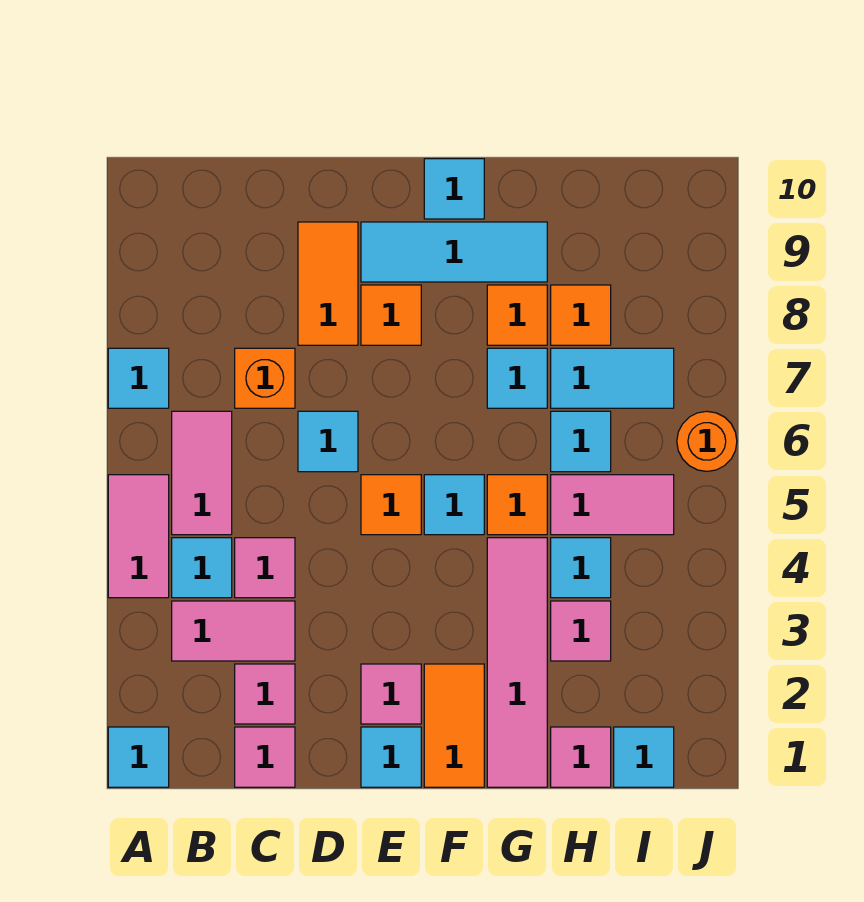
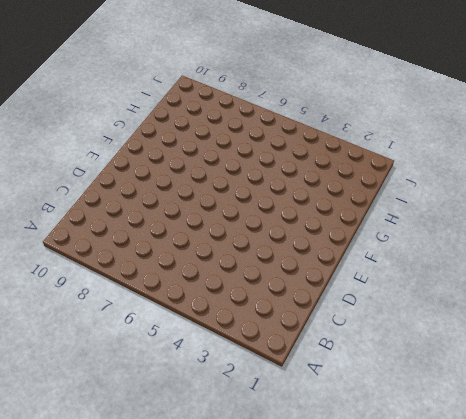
none -> cyan 1x1 tile [108,727,169,787]
none -> pink 1x2 tile [108,475,169,598]
none -> cyan 1x1 tile [108,348,169,408]
none -> pink 1x2 tile [172,601,295,661]

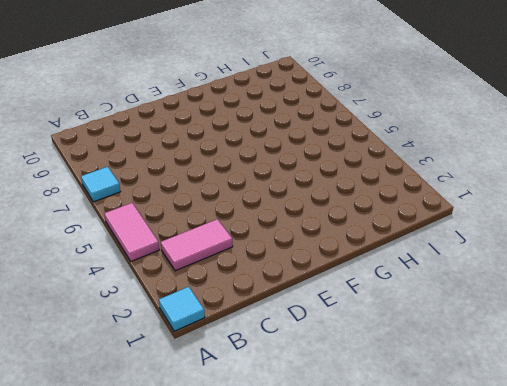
none -> cyan 1x1 tile [172,538,232,598]
none -> pink 1x2 tile [172,411,232,535]
none -> pink 1x1 tile [235,727,295,787]
none -> pink 1x1 tile [235,664,295,724]

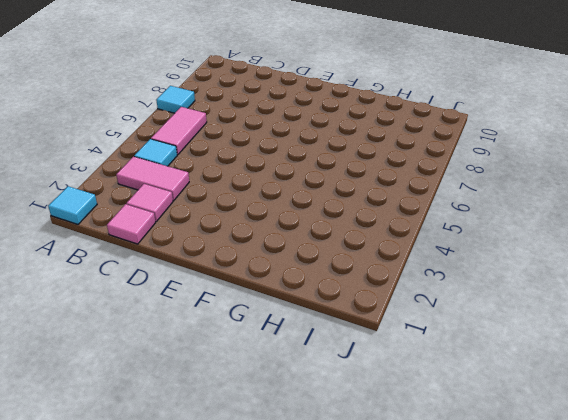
none -> pink 1x2 tile [108,475,169,598]
none -> pink 1x1 tile [235,538,295,598]
none -> orange 1x1 brick [235,348,295,408]
none -> cyan 1x1 tile [298,411,358,472]

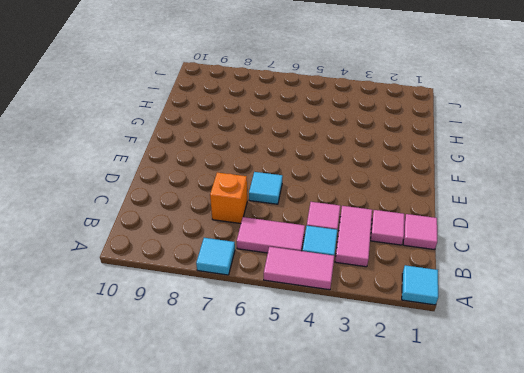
none -> orange 1x2 tile [298,222,358,345]
none -> cyan 1x1 tile [361,727,421,787]
none -> pink 1x1 tile [361,664,421,724]
none -> orange 1x1 tile [361,475,421,535]

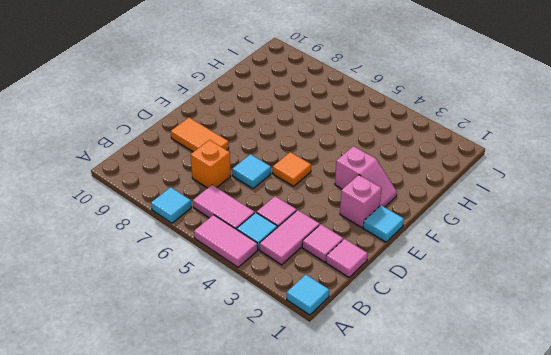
pink 1x1 brick [340,175,381,228] -> pink 1x1 tile [361,664,421,724]
pink 1x2 slope [335,146,397,207] -> orange 1x2 tile [424,664,484,787]
none -> orange 1x1 tile [361,285,421,345]
none -> cyan 1x3 tile [361,222,547,282]
none -> cyan 1x1 tile [424,475,484,535]
none -> cyan 1x1 tile [424,159,484,219]

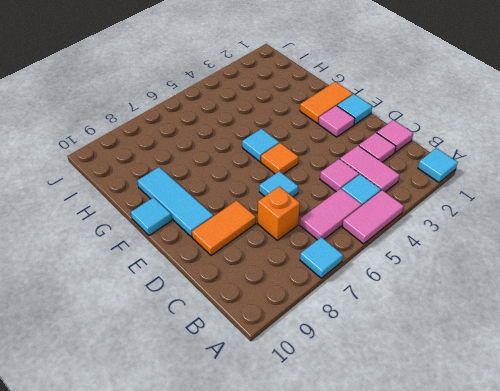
none -> orange 1x1 tile [361,285,421,345]
none -> pink 1x4 tile [487,538,547,787]
none -> orange 1x1 tile [487,475,547,535]
none -> cyan 1x1 tile [487,348,547,408]

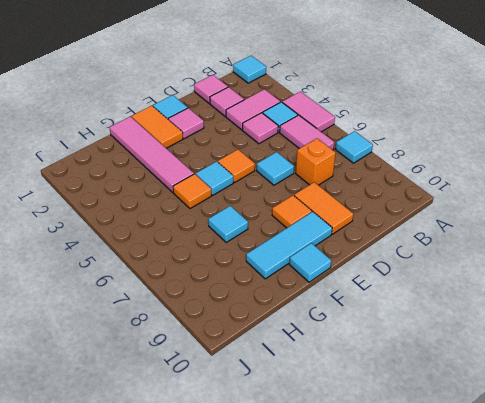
none -> orange 1x1 tile [487,285,547,345]
none -> pink 1x1 tile [551,727,611,787]
none -> pink 1x1 tile [551,601,611,661]
none -> cyan 1x1 tile [551,538,611,598]

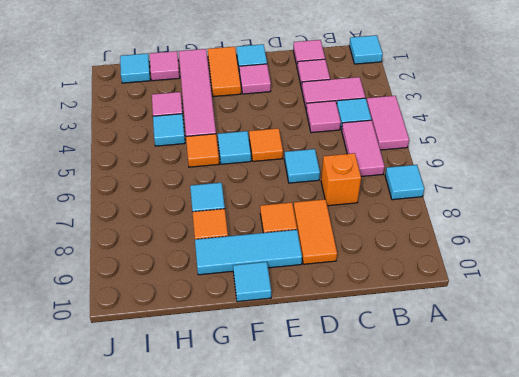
none -> pink 1x2 tile [551,475,674,535]
none -> cyan 1x1 tile [551,411,611,472]
none -> cyan 1x2 tile [551,348,674,408]
none -> orange 1x1 tile [551,285,611,345]

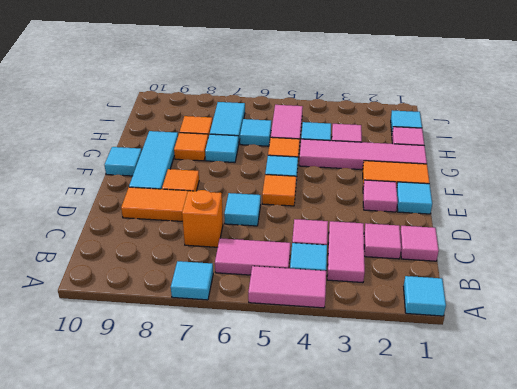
none -> orange 1x1 round brick [677,411,737,471]

